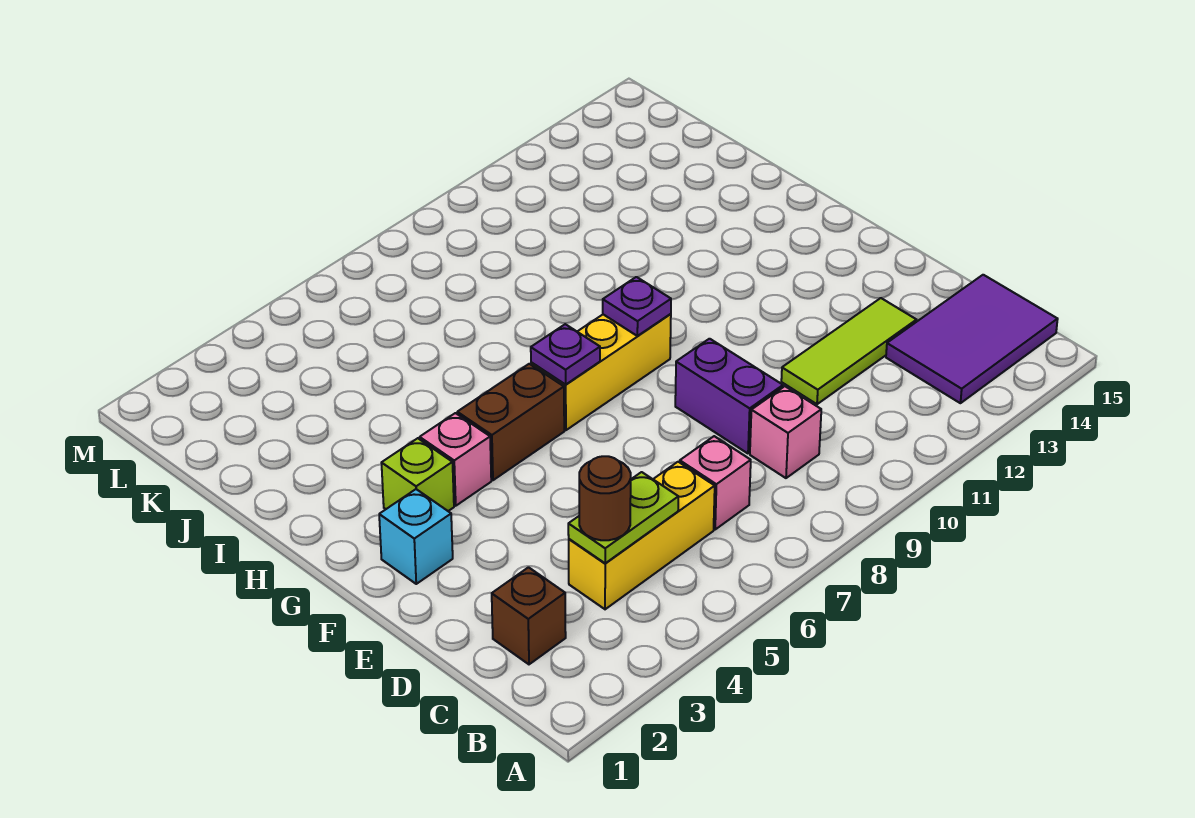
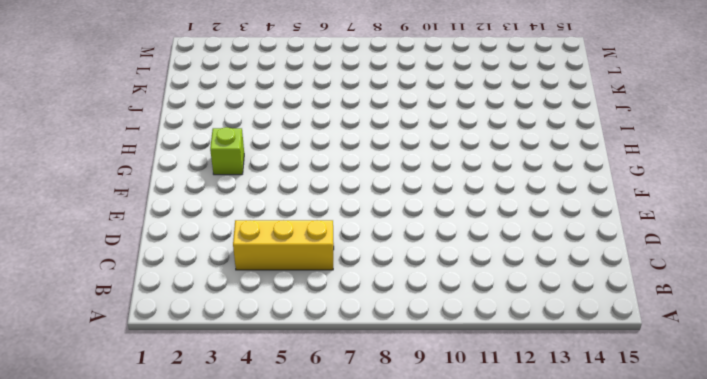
none -> purple 2x3 tile [886,275,1058,403]
none -> brown 1x1 brick [492,567,566,664]
none -> pink 1x1 brick [680,436,751,529]

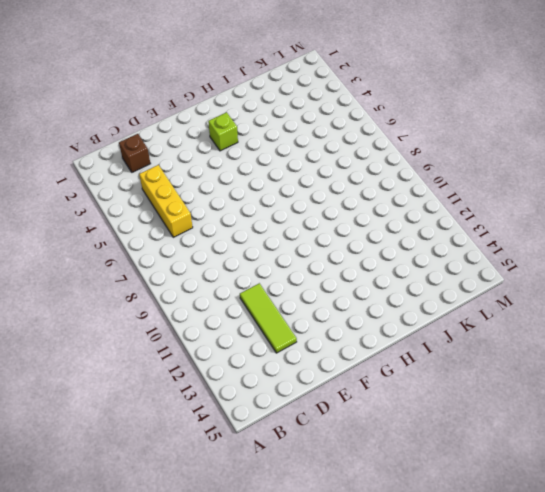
none -> purple 2x3 tile [886,275,1058,403]
none -> pink 1x1 brick [680,436,751,529]
none -> pink 1x1 brick [750,386,821,478]

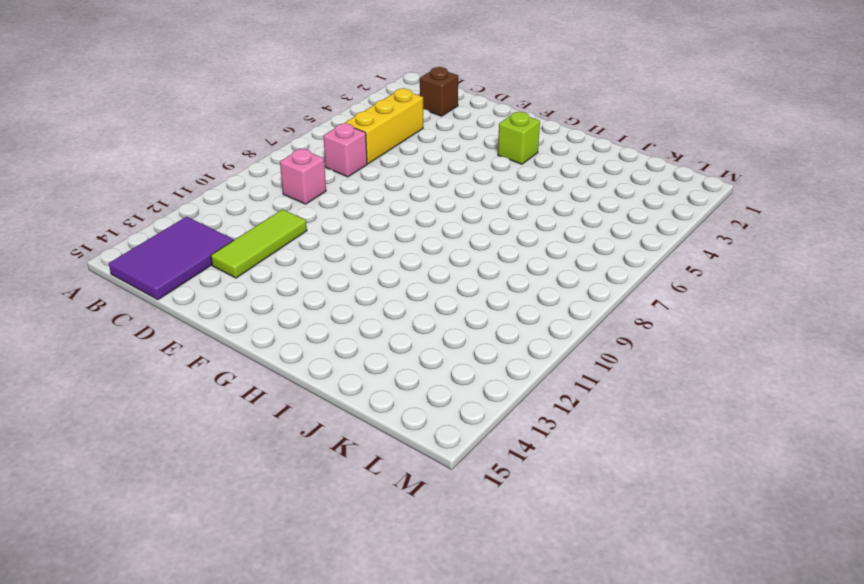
none -> purple 1x2 brick [675,339,783,453]
none -> cyan 1x1 brick [379,489,453,584]
none -> pink 1x1 brick [420,413,491,506]

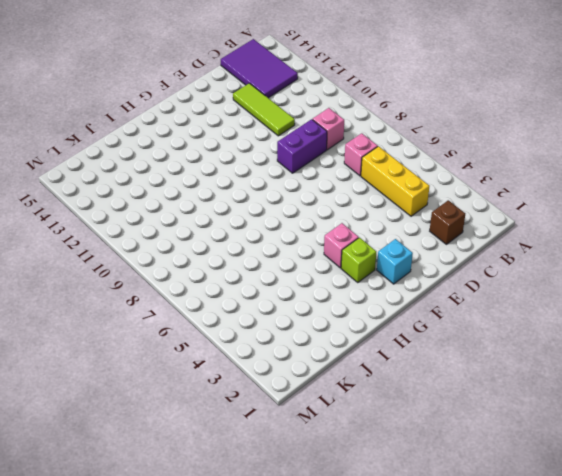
none -> brown 1x2 brick [457,364,564,480]
none -> yellow 1x3 brick [531,314,671,430]
none -> lime 1x2 plate [568,472,678,563]

